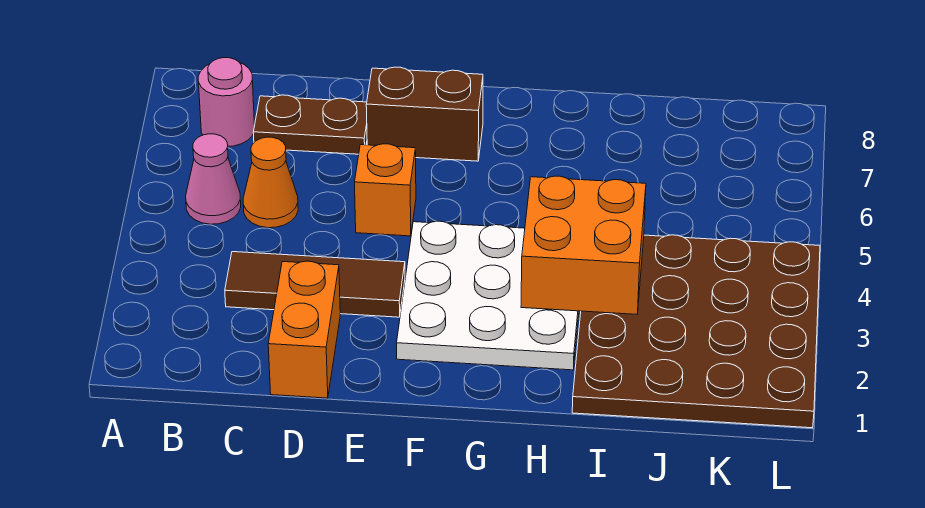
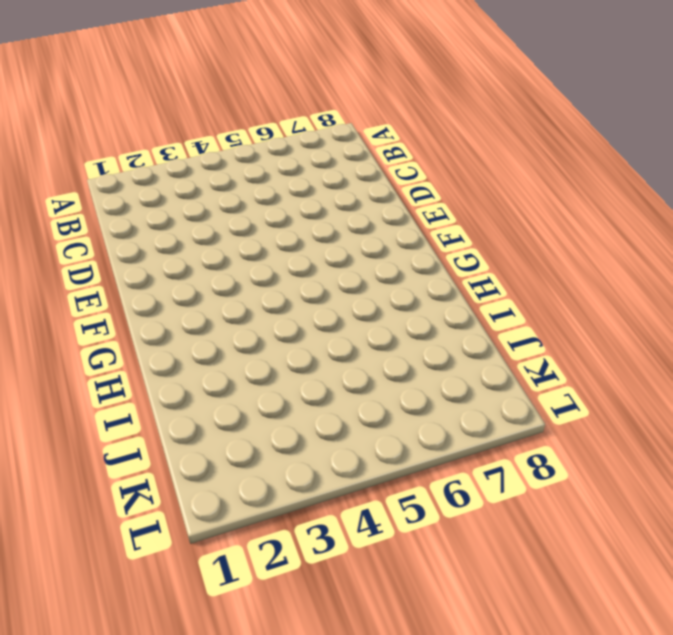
none -> pink 1x1 cone [186,134,241,224]
none -> pink 1x1 round brick [198,58,255,146]

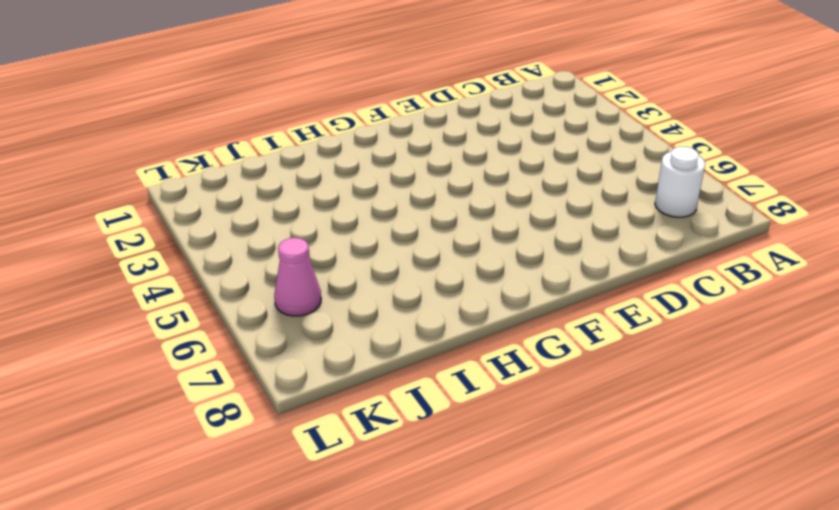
white 1x1 round brick [655,147,705,217] -> pink 1x1 round brick [198,58,255,146]
pink 1x1 cone [274,238,321,316] -> pink 1x1 cone moved to [186,134,241,224]
none -> brown 1x3 tile [225,252,405,317]
none -> orange 1x1 cone [243,137,298,228]

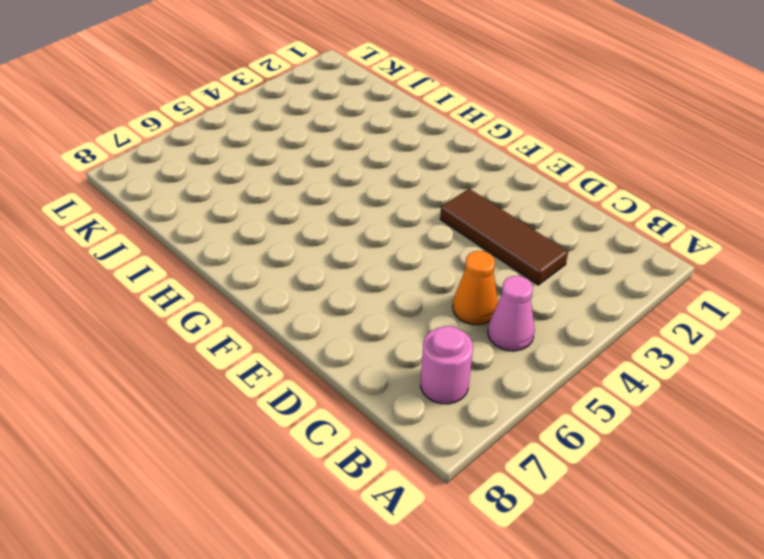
none -> brown 1x2 plate [253,95,367,154]
none -> orange 1x2 brick [268,261,340,398]

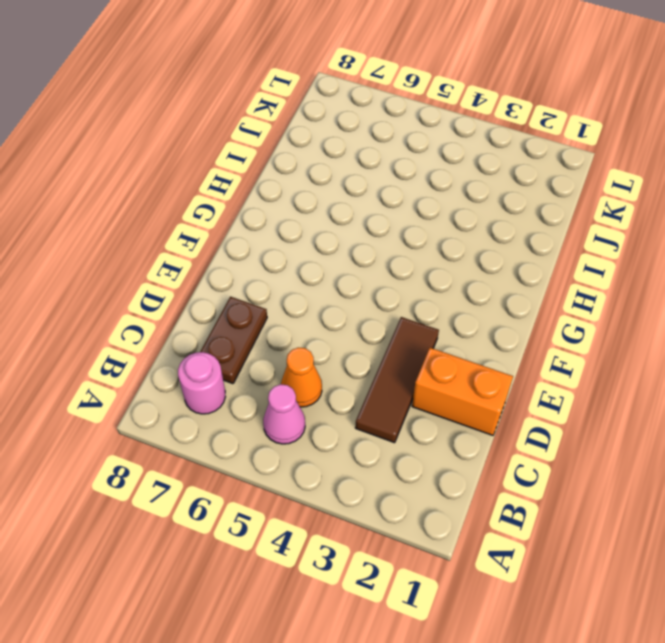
none -> orange 1x1 brick [355,144,416,236]
none -> brown 1x2 brick [366,67,483,161]

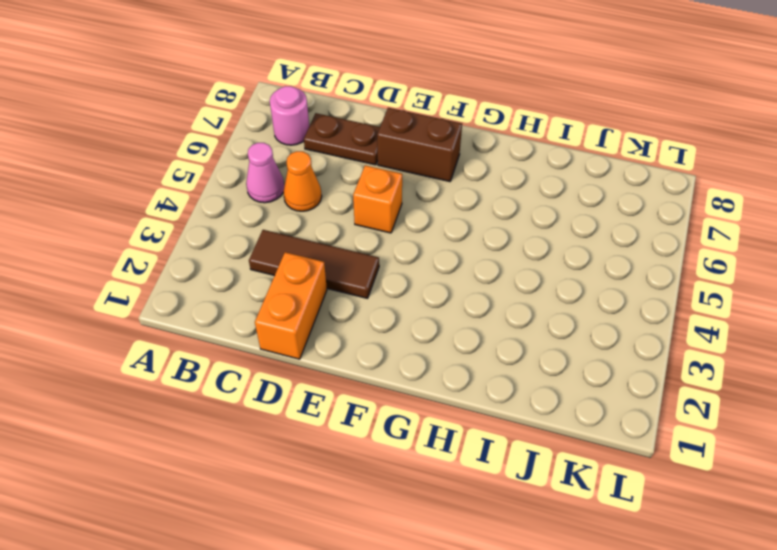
none -> white 3x3 plate [397,221,579,370]
none -> brown 4x4 plate [572,235,820,428]

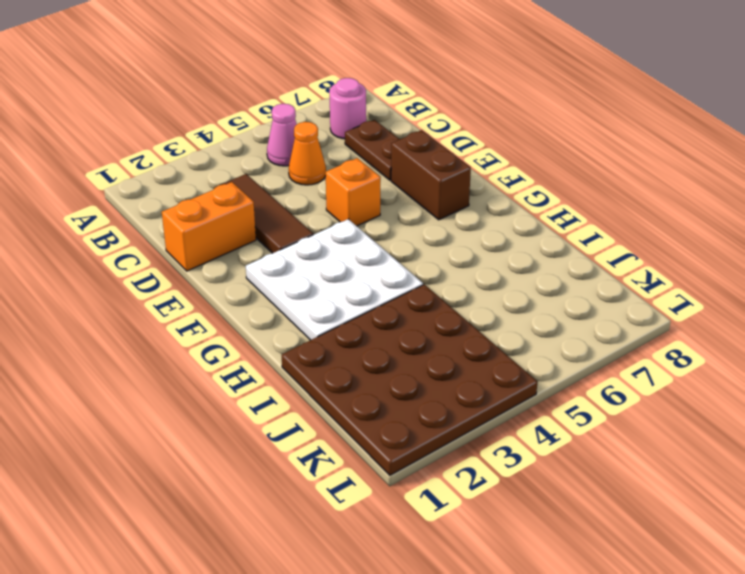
none -> orange 2x2 brick [521,176,646,314]

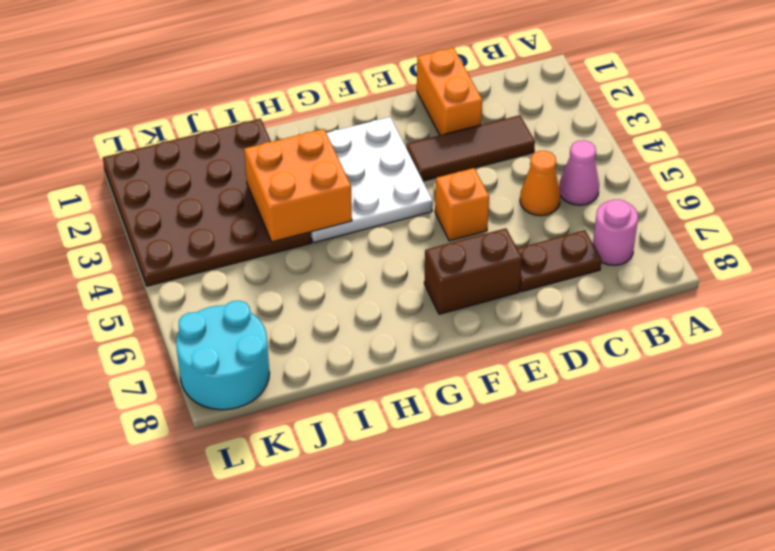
cyan 2x2 round brick [176,301,269,410] -> none

